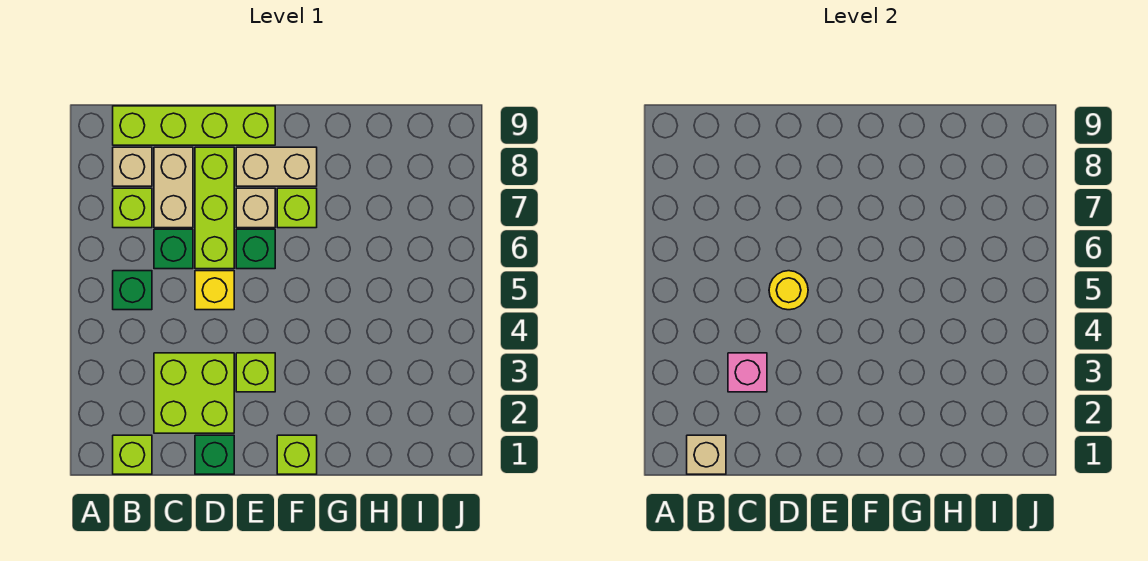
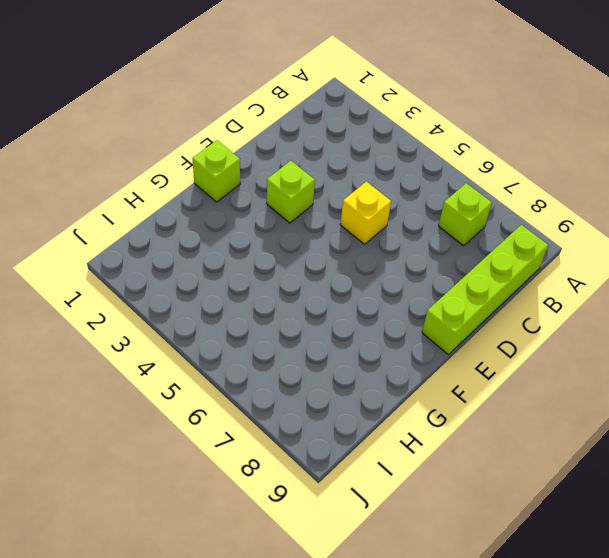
none -> lime 1x1 brick [113,435,152,474]
none -> green 1x1 brick [113,271,152,310]
none -> tan 1x1 brick [113,147,152,186]

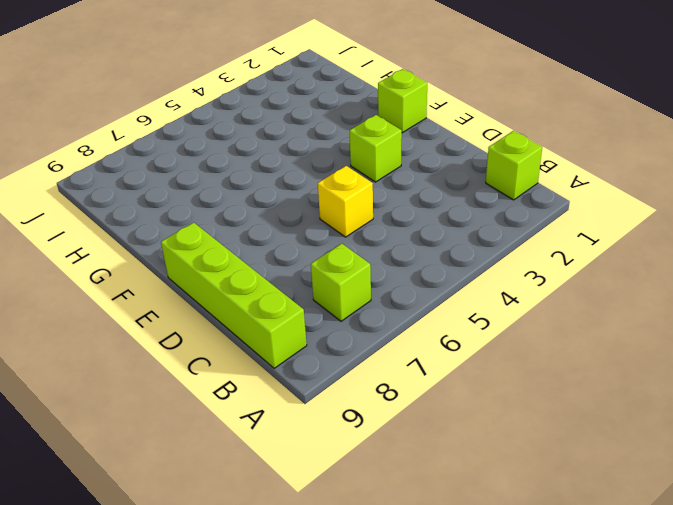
none -> green 1x1 brick [113,271,152,310]
none -> tan 1x1 brick [113,147,152,186]
none -> lime 2x2 brick [154,353,234,433]

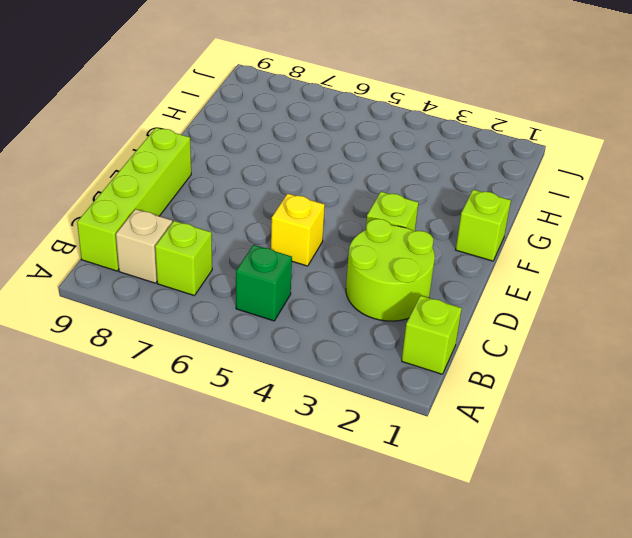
lime 2x2 round brick [346,219,435,321] -> lime 2x2 brick [154,353,234,433]
none -> green 1x1 brick [154,229,193,269]
none -> tan 1x2 brick [154,147,193,228]
none -> green 1x1 brick [195,435,234,474]

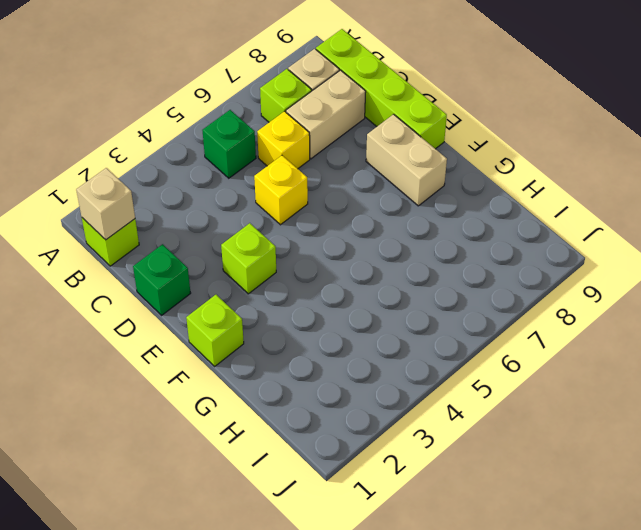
yellow 1x1 brick [257,111,310,169] -> green 1x1 brick [154,229,193,269]
none -> lime 2x2 brick [154,353,234,433]
none -> lime 1x3 brick [195,147,234,269]
none -> green 1x1 brick [236,229,275,269]

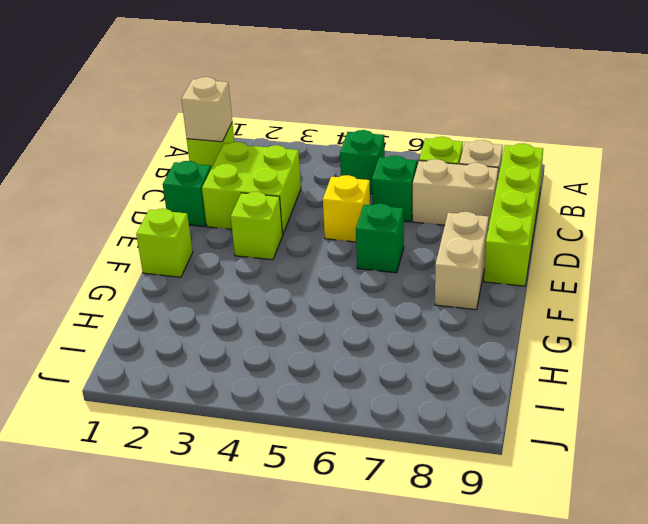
none -> lime 1x3 brick [195,147,234,269]
none -> tan 1x1 brick [236,188,275,228]
none -> lime 1x1 brick [277,188,317,228]

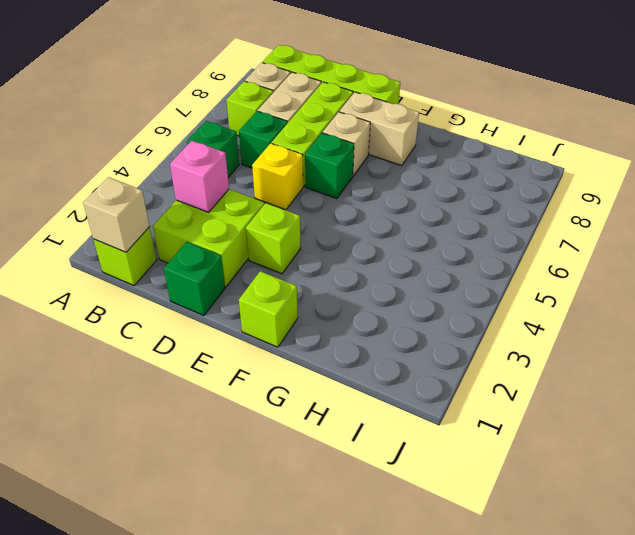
none -> lime 1x1 brick [277,188,317,228]
none -> yellow 1x1 round brick [769,271,808,310]

